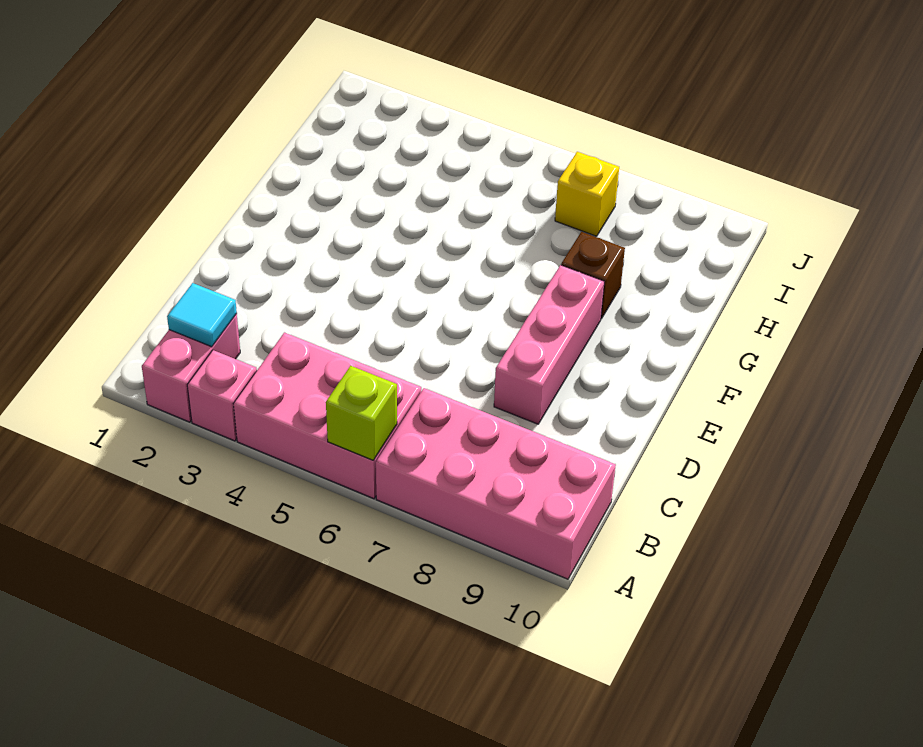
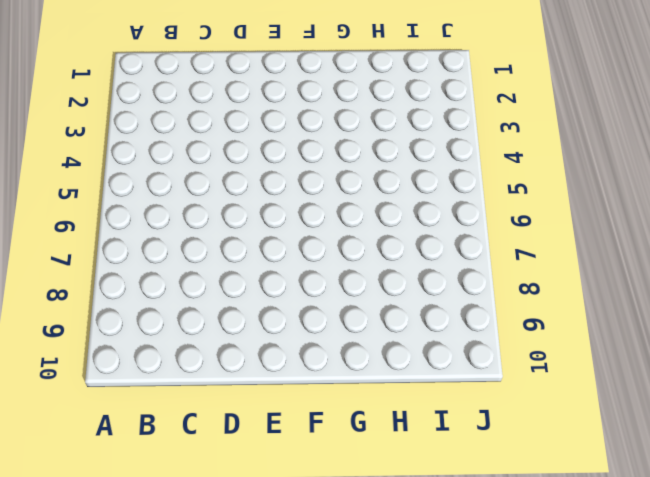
none -> pink 1x2 brick [142,314,240,422]
none -> pink 1x1 brick [187,350,257,441]

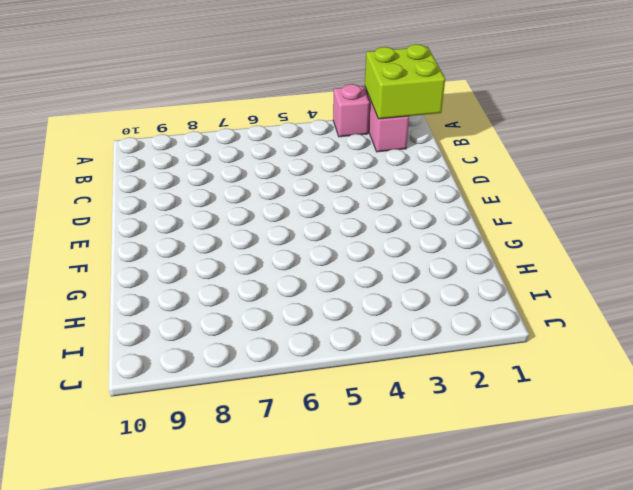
lime 2x2 brick [365,44,445,119] -> cyan 1x1 tile [167,283,237,347]
none -> pink 2x3 brick [234,333,421,499]
none -> pink 2x4 brick [376,388,616,579]

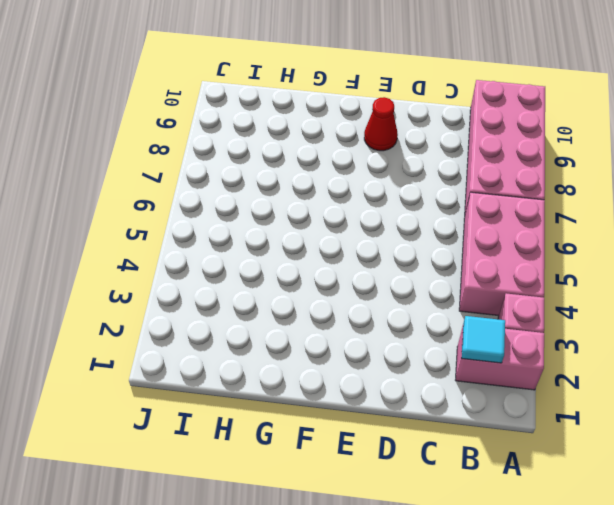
red 1x1 cone [364,97,398,151] -> none
none -> pink 1x3 brick [494,265,604,424]
none -> brown 1x1 brick [561,232,625,319]

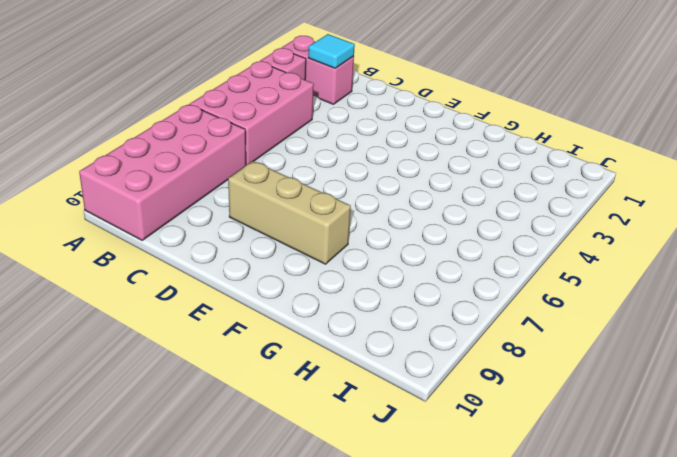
tan 1x3 brick [228,161,351,264] -> pink 1x3 brick [494,265,604,424]
none -> brown 1x1 brick [561,232,625,319]
none -> yellow 1x1 brick [555,152,619,236]

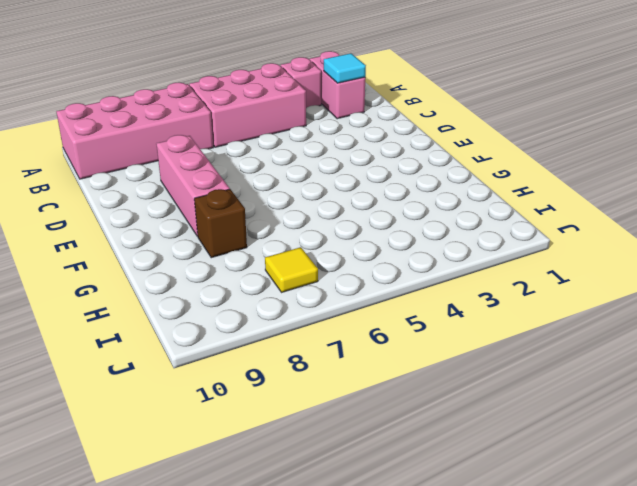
yellow 1x1 tile [265,247,318,293] -> yellow 1x1 brick [555,152,619,236]
none -> lime 1x1 brick [326,366,397,460]

